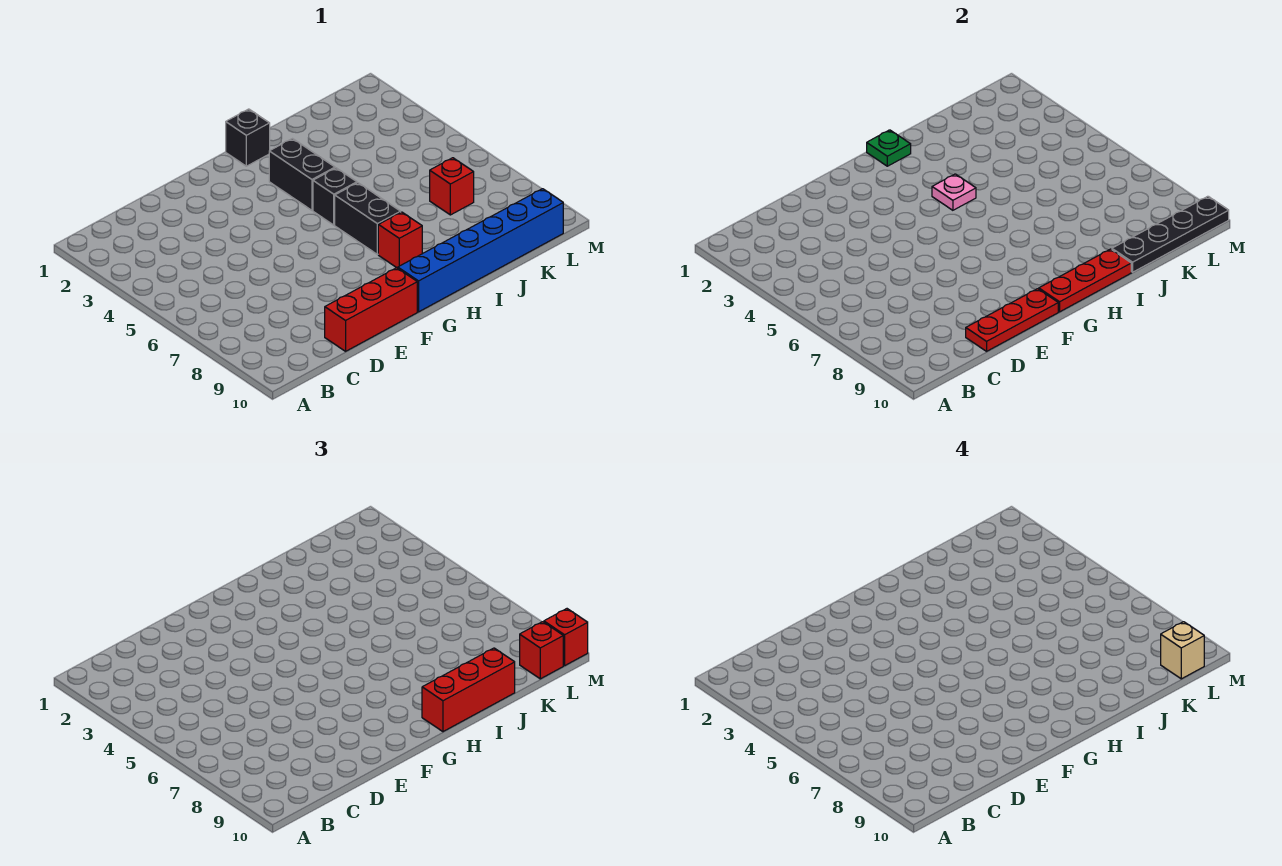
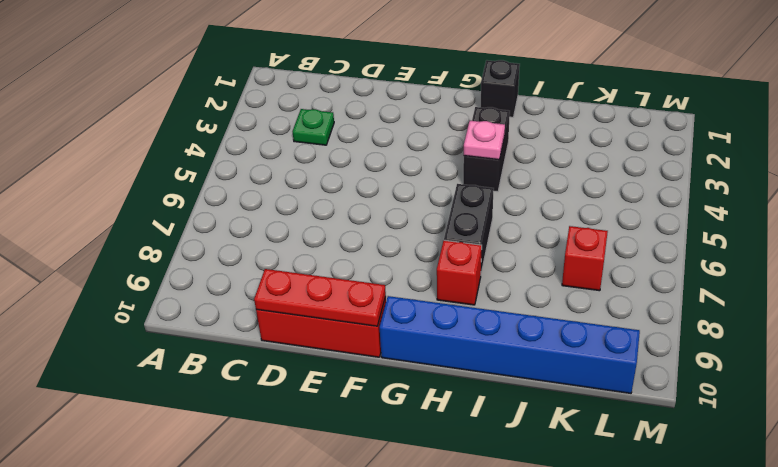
green 1x1 plate [292,109,334,145] -> green 1x1 plate moved to [867,130,911,166]
none -> black 1x1 brick [313,168,357,225]
none -> red 1x3 plate [1039,249,1131,312]
none -> black 1x4 plate [1112,196,1229,272]

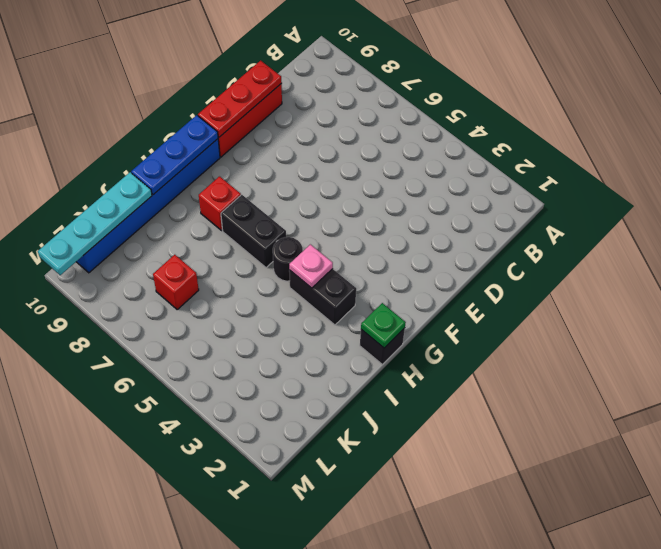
blue 1x3 plate [131,115,218,195] -> red 1x3 plate [1039,249,1131,312]
black 1x1 round brick [273,237,303,281] -> black 1x1 brick [313,168,357,225]
cyan 1x4 plate [38,172,152,275] -> black 1x4 plate [1112,196,1229,272]
none -> red 1x3 brick [422,648,515,732]
none -> red 1x1 brick [520,622,563,679]
none -> red 1x1 brick [544,609,588,666]

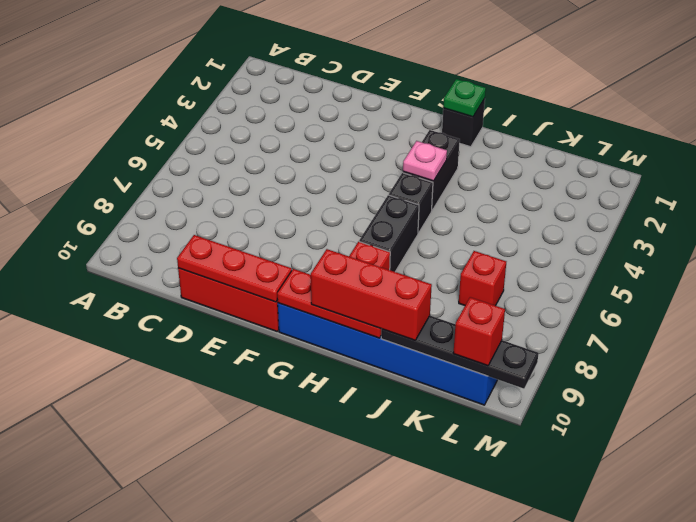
none -> red 1x1 brick [544,609,588,666]
none -> tan 1x1 brick [1161,622,1204,679]

